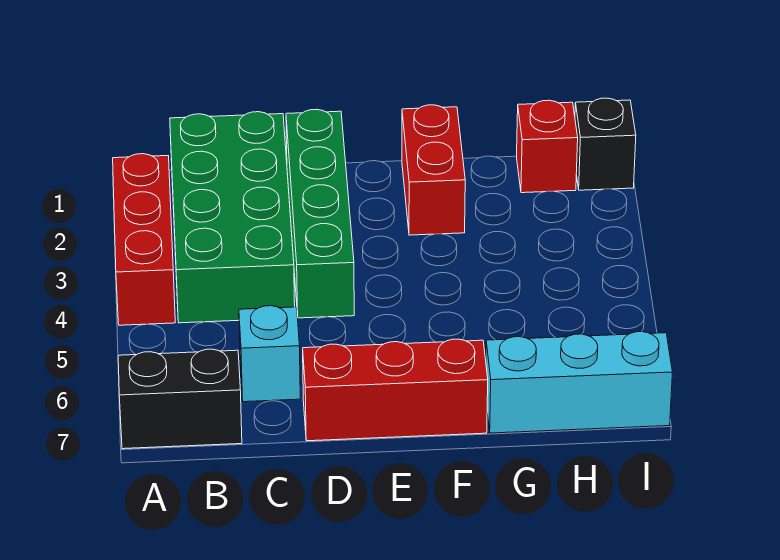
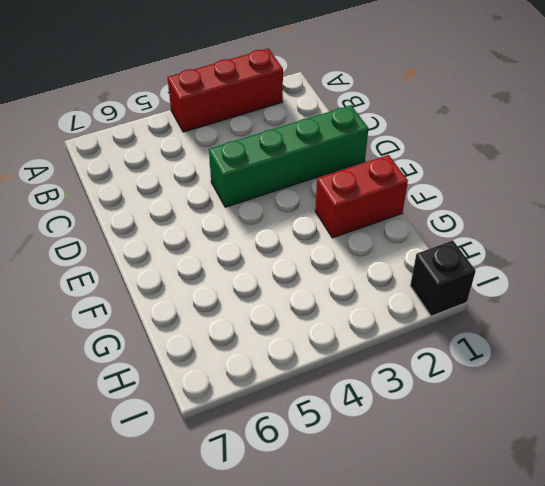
none -> black 1x2 brick [118,349,242,449]
none -> green 2x4 brick [170,112,295,323]

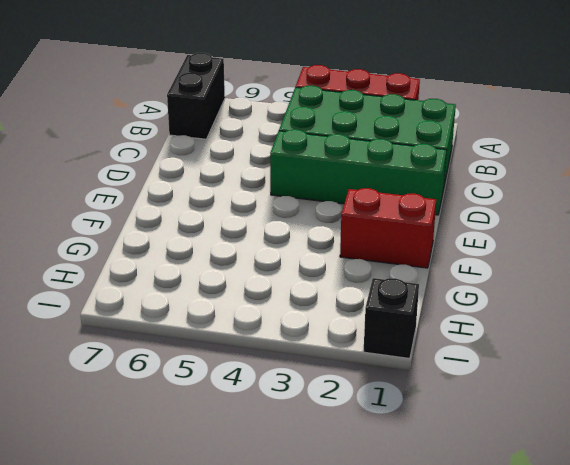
none -> cyan 1x1 brick [239,306,300,402]
none -> red 1x3 brick [303,339,488,441]

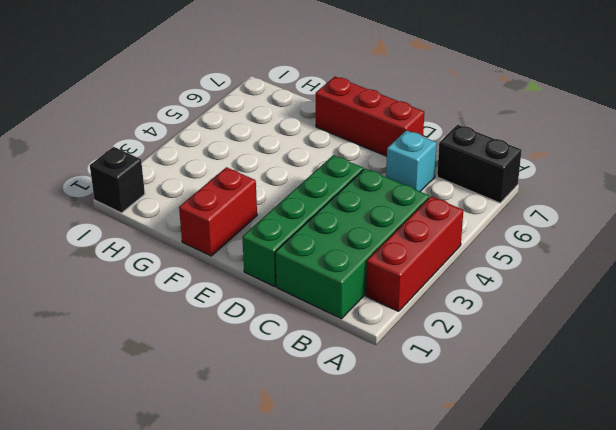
none -> cyan 1x3 brick [486,332,672,433]
none -> red 1x1 brick [517,100,578,193]

